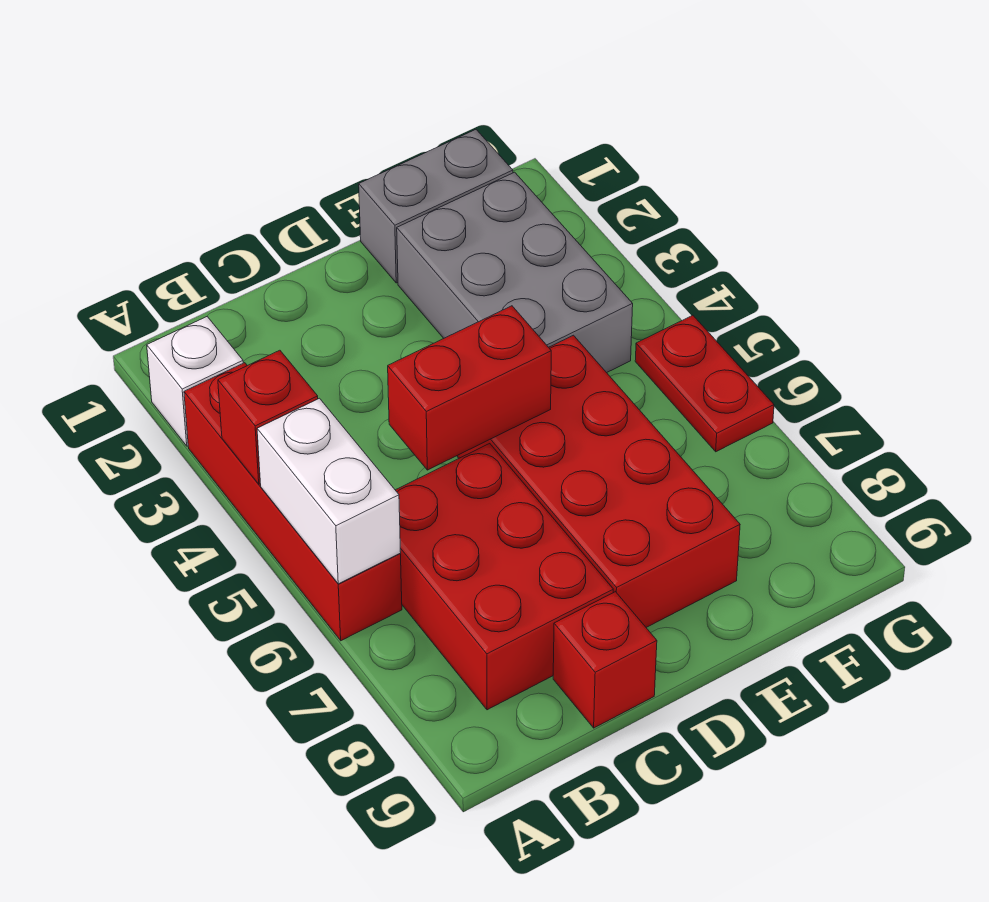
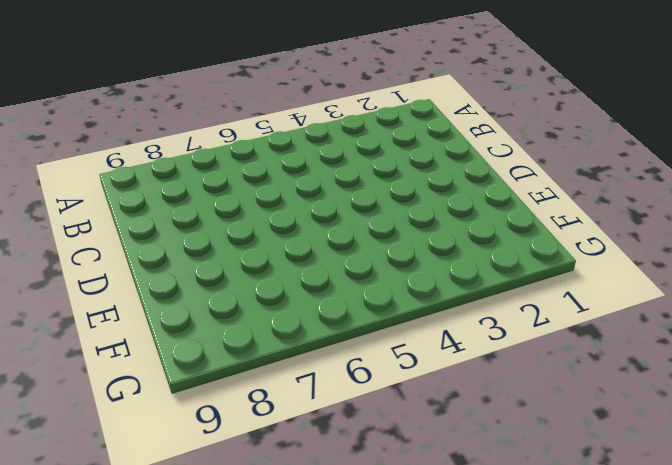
none -> white 1x1 brick [147,317,243,446]
none -> red 1x4 brick [184,363,402,641]

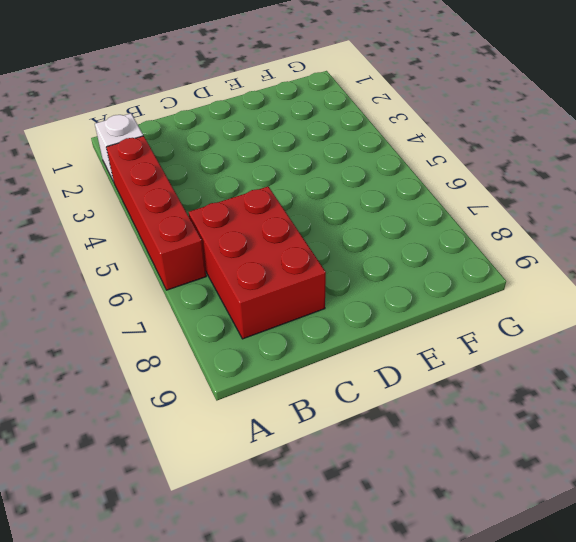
none -> red 1x1 brick [553,592,657,728]
none -> red 2x4 brick [457,335,740,627]

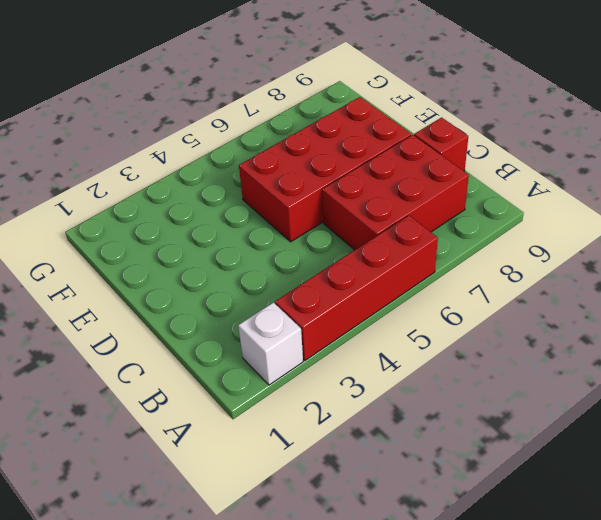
none -> grey 1x2 brick [359,130,513,283]
none -> grey 2x3 brick [397,172,633,373]

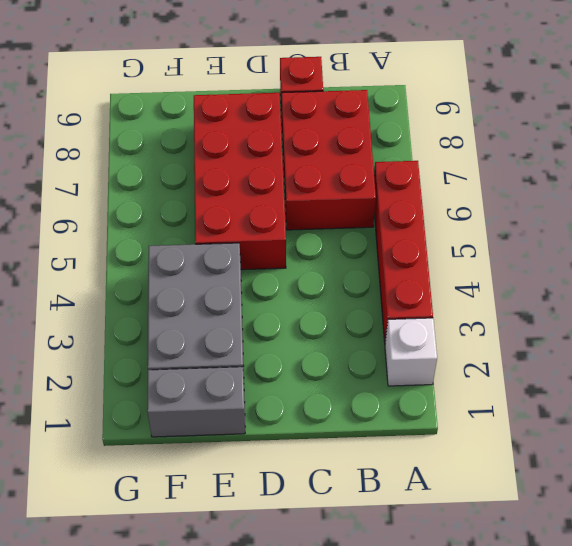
none -> red 1x2 plate [635,315,774,452]
none -> red 1x1 brick [218,350,318,484]

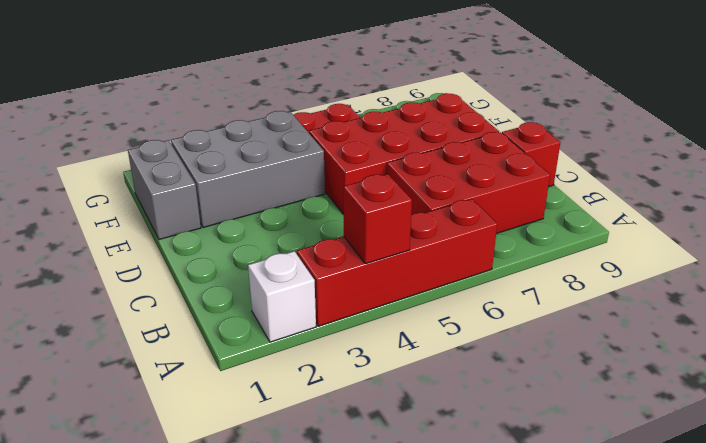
none -> white 1x2 brick [257,398,401,584]
none -> red 1x2 brick [388,306,551,470]

